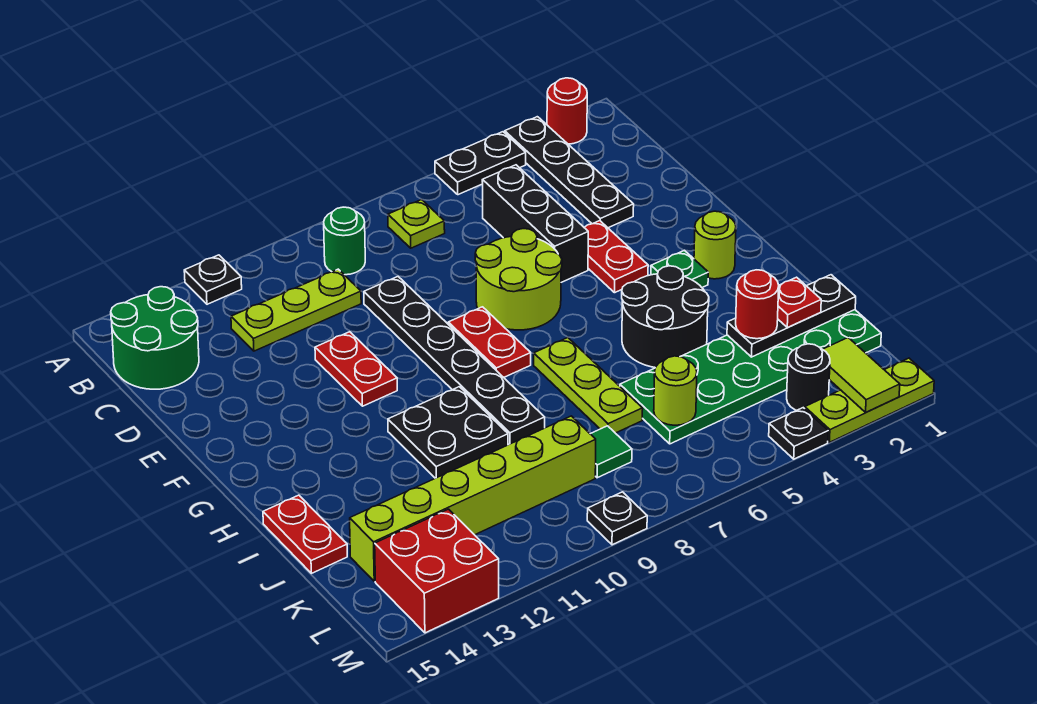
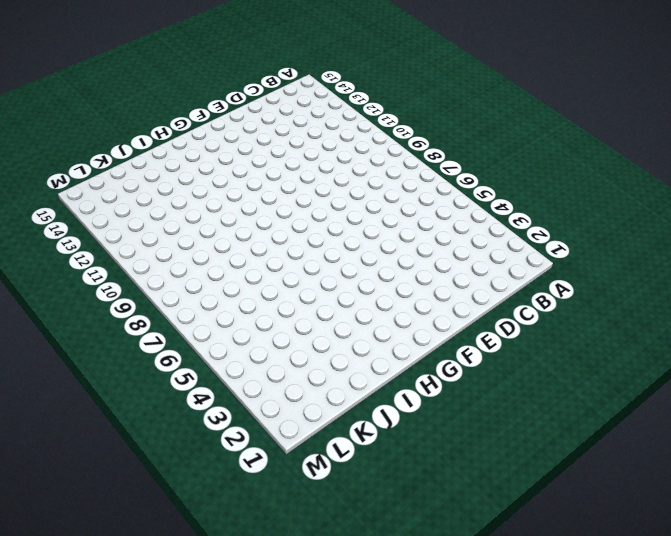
none -> red 1x1 round brick [547,78,587,144]
none -> black 1x4 plate [505,117,634,228]
none -> black 1x2 plate [435,132,526,195]
none -> black 1x1 plate [184,255,242,304]

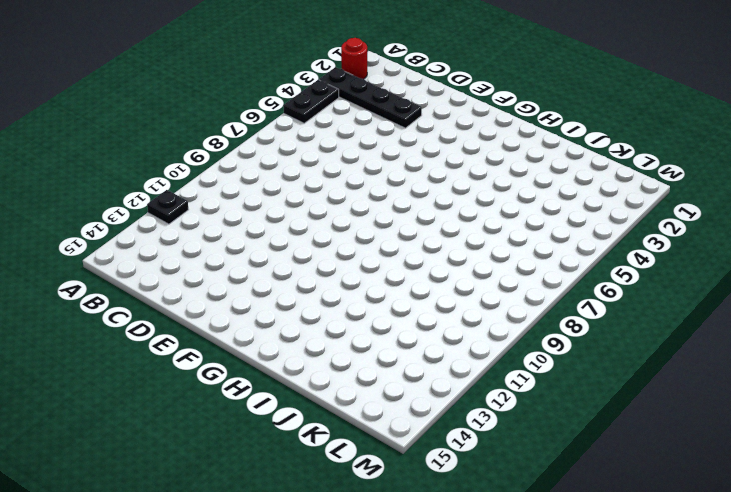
none -> lime 1x1 plate [388,200,445,248]
none -> green 1x1 round brick [324,207,365,275]
none -> green 2x2 round brick [111,287,199,389]
none -> black 1x3 brick [482,165,588,282]

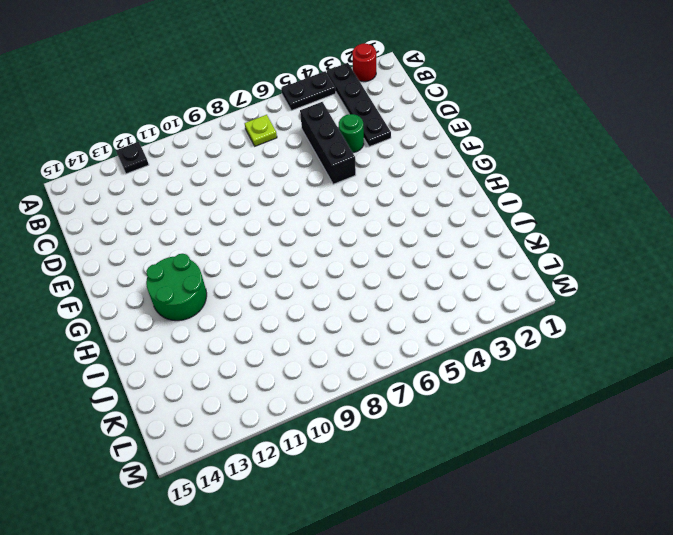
green 1x1 round brick [339,114,364,153] -> green 1x1 round brick moved to [324,207,365,275]
green 2x2 round brick [146,254,207,321] -> green 2x2 round brick moved to [111,287,199,389]
none -> lime 1x3 plate [231,269,361,351]
none -> black 1x6 plate [364,277,545,444]
none -> red 1x2 plate [584,221,648,293]
none -> lime 2x2 round brick [475,229,562,330]

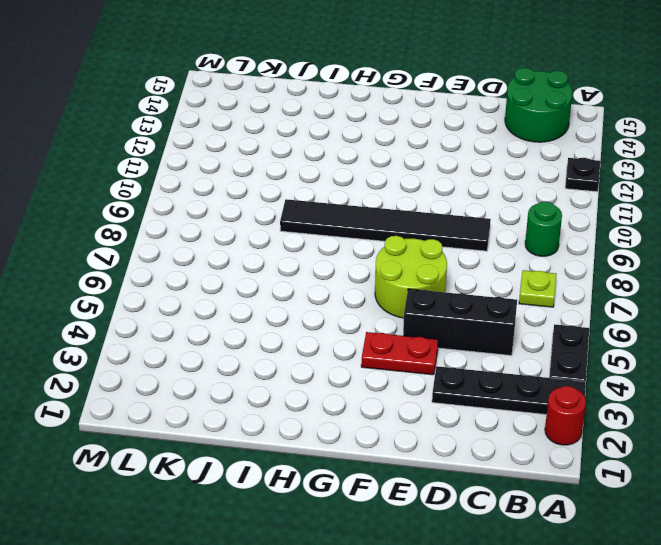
black 1x6 tile [280,199,491,251] -> black 1x6 plate [364,277,545,444]
none -> lime 1x3 plate [231,269,361,351]
none -> red 1x2 plate [315,332,397,406]
none -> red 1x2 plate [448,307,531,377]
none -> lime 1x1 round brick [694,211,736,279]

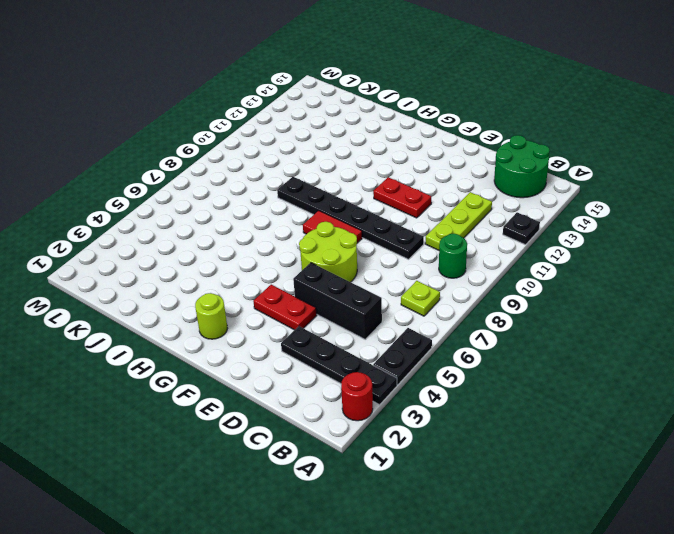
red 1x2 tile [303,211,362,243] -> red 1x2 plate [448,307,531,377]
none -> green 1x1 plate [651,250,708,287]
none -> black 2x2 round brick [622,266,709,368]
none -> lime 1x3 plate [534,338,643,433]
none -> black 2x2 plate [388,387,508,478]

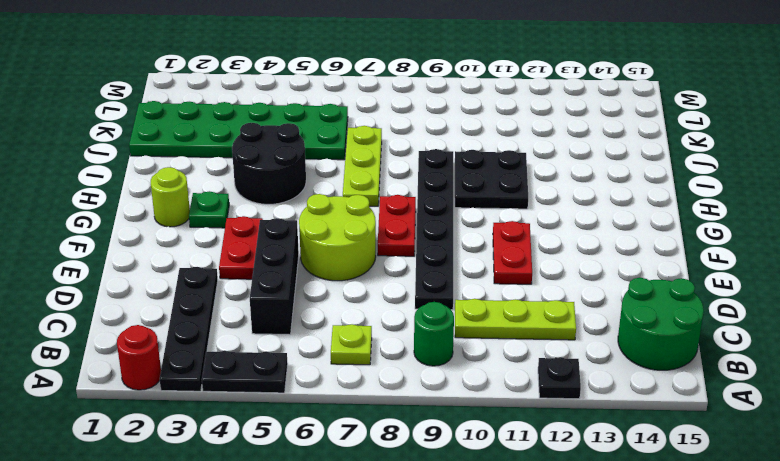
none -> red 1x2 plate [263,495,347,573]
none -> green 1x1 tile [591,426,632,478]
none -> lime 1x6 brick [350,416,596,581]
none -> black 1x1 round brick [787,344,830,410]

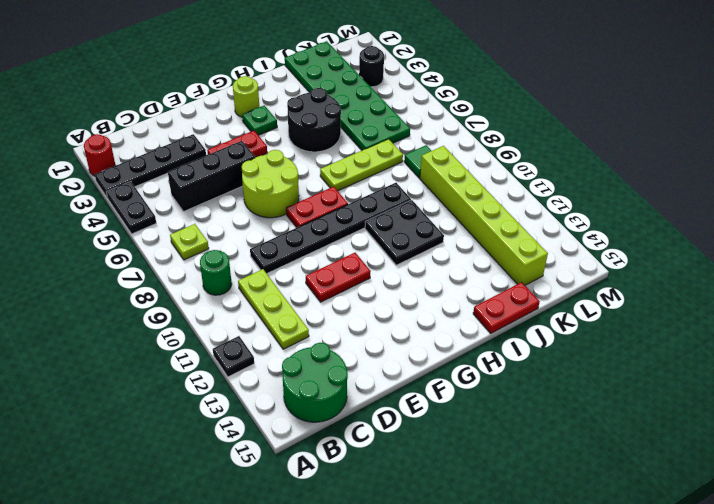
none -> red 2x2 brick [375,509,499,633]
none -> lime 1x3 plate [805,358,934,442]
none -> black 1x1 plate [769,408,828,459]
none -> black 1x1 plate [587,492,647,545]

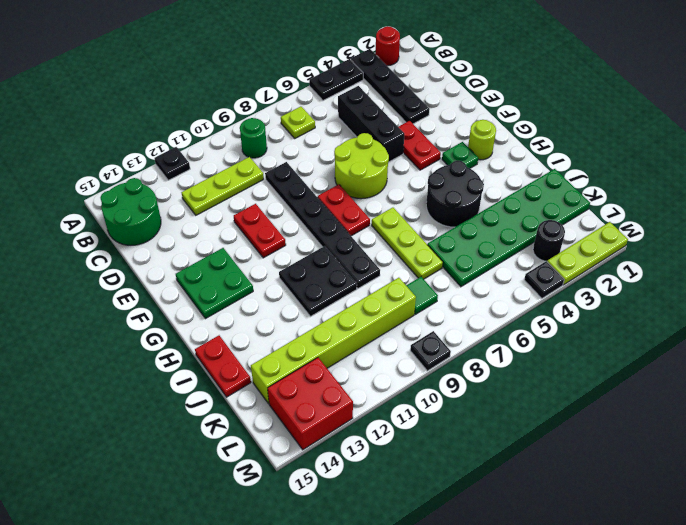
green 2x2 plate [176,248,253,319] -> none
none -> black 1x3 plate [727,275,856,357]
none -> lime 1x1 round brick [654,356,697,425]
none -> lime 1x2 tile [823,338,900,412]
none -> red 1x1 plate [778,277,821,327]

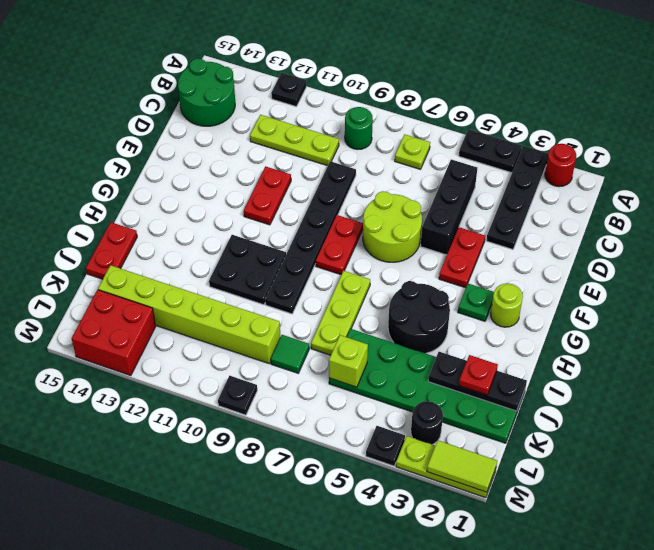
lime 1x1 brick [329,335,368,387] -> lime 1x1 round brick [654,356,697,425]
lime 1x2 tile [427,440,497,492] -> lime 1x2 tile turned to [823,338,900,412]
none -> red 1x1 round brick [736,270,779,339]

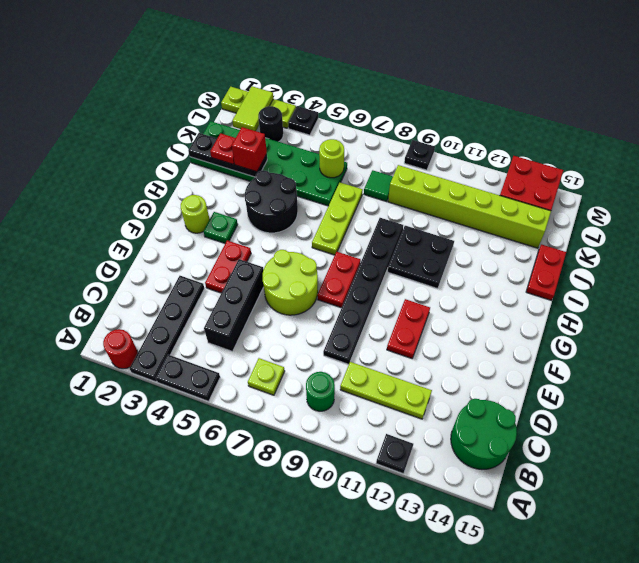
red 1x1 brick [232,127,267,172] -> red 1x1 round brick [736,270,779,339]

